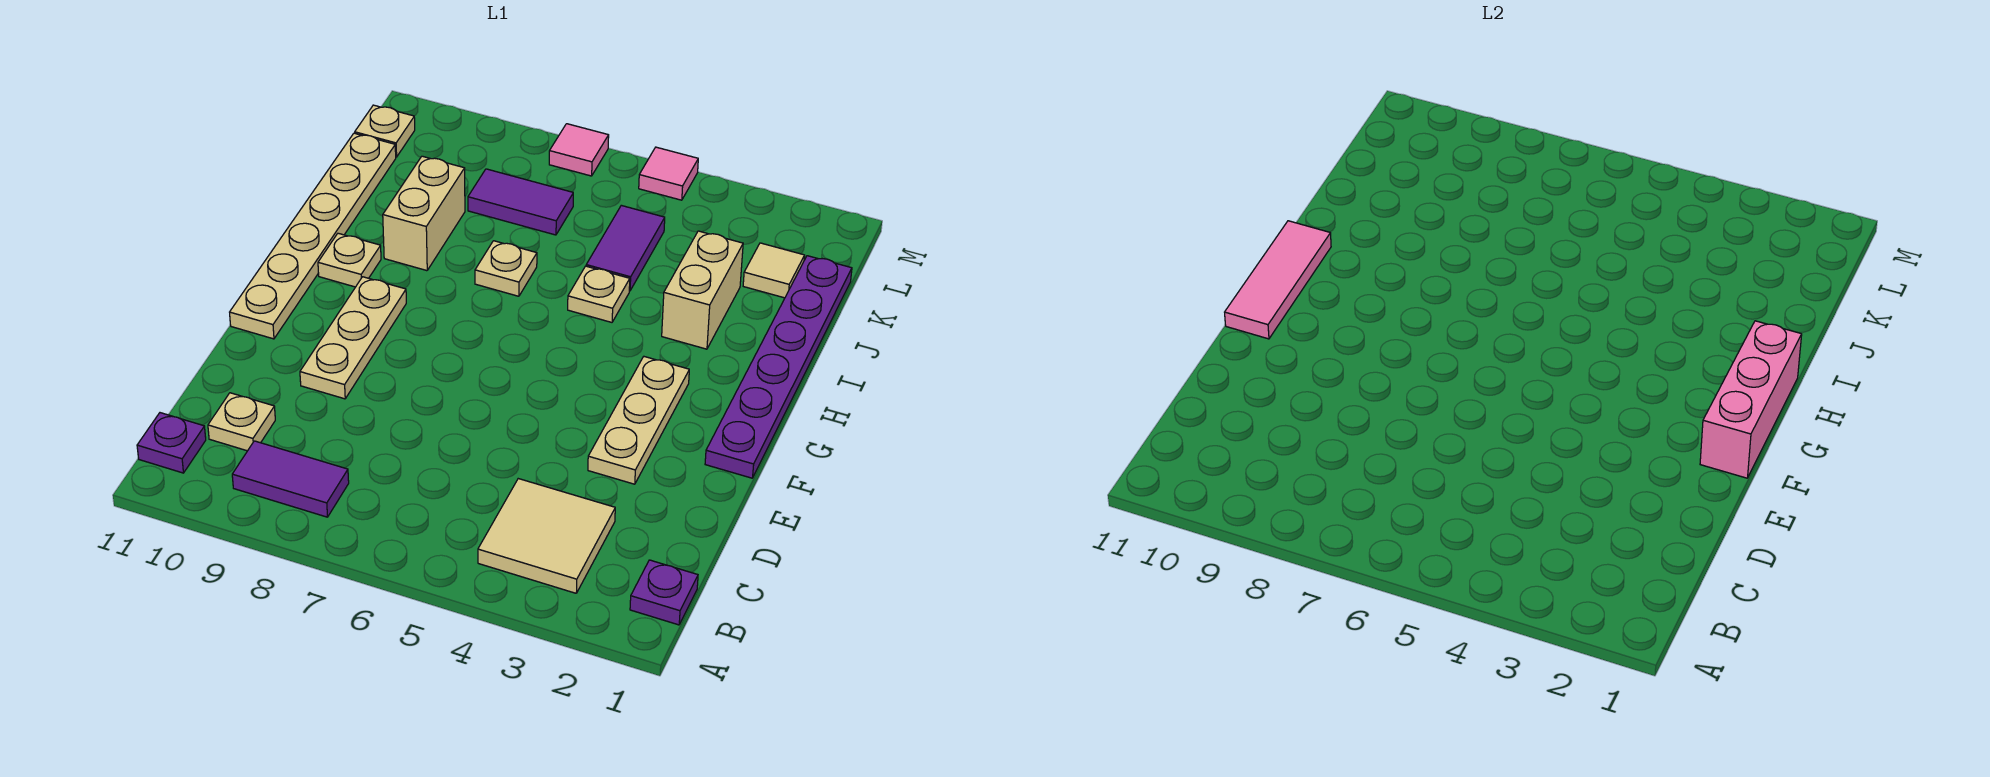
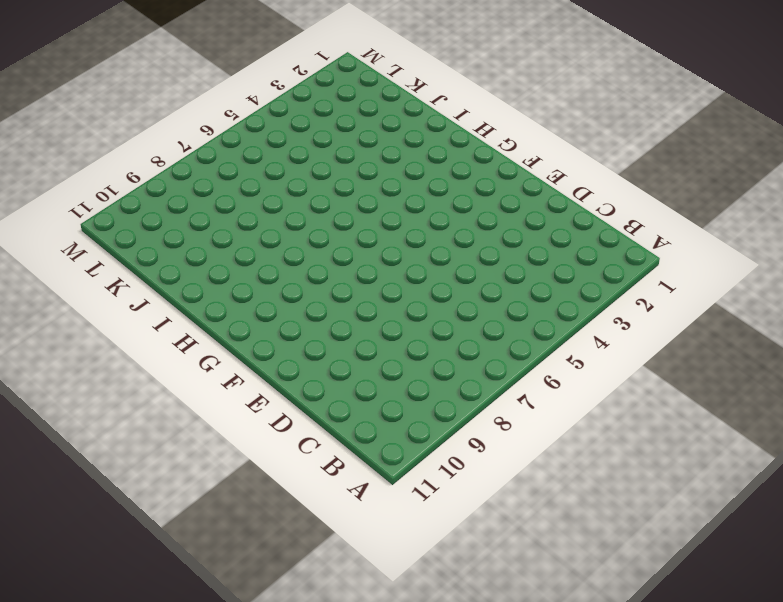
none -> purple 1x1 plate [630,560,698,625]
none -> tan 2x2 tile [478,479,615,593]
none -> purple 1x2 tile [232,441,349,517]

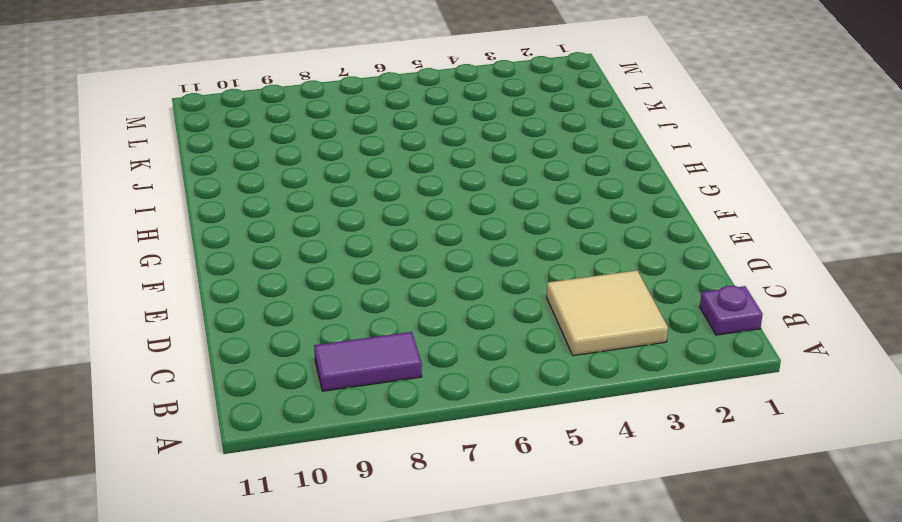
none -> purple 1x1 plate [137,413,206,473]
none -> tan 1x1 plate [208,393,275,451]
none -> tan 1x3 plate [588,357,689,484]

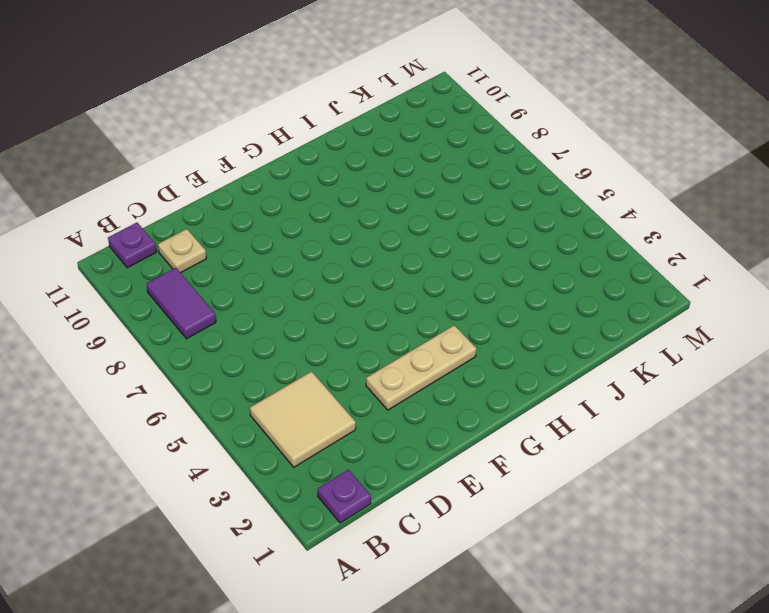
none -> tan 1x3 plate [300,277,406,399]
none -> purple 1x6 plate [705,256,852,478]
none -> tan 1x6 plate [230,133,396,339]

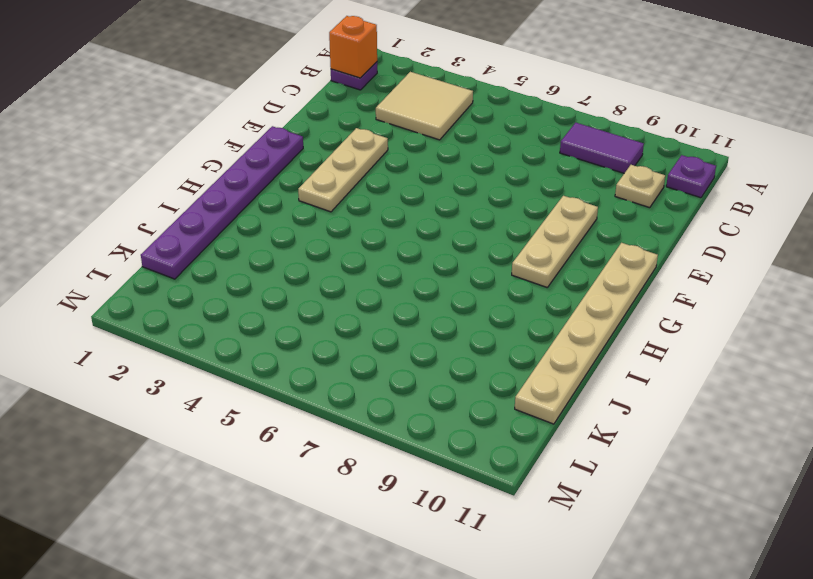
orange 1x1 brick [329,16,377,78] -> none
none -> tan 1x1 plate [318,233,381,287]
none -> tan 1x2 brick [662,231,743,349]
none -> tan 1x1 plate [568,266,630,322]

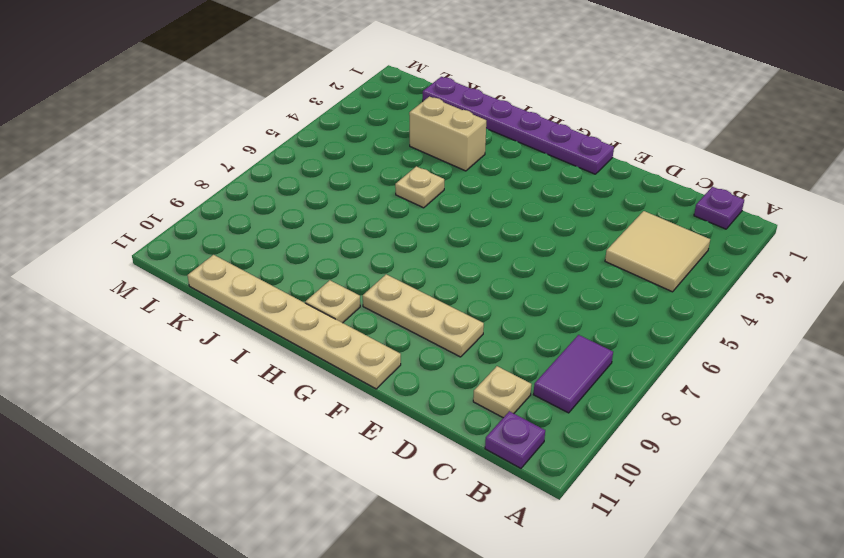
none -> tan 1x3 plate [588,357,689,484]
none -> tan 1x1 plate [475,241,537,296]
none -> tan 1x2 brick [383,156,465,271]

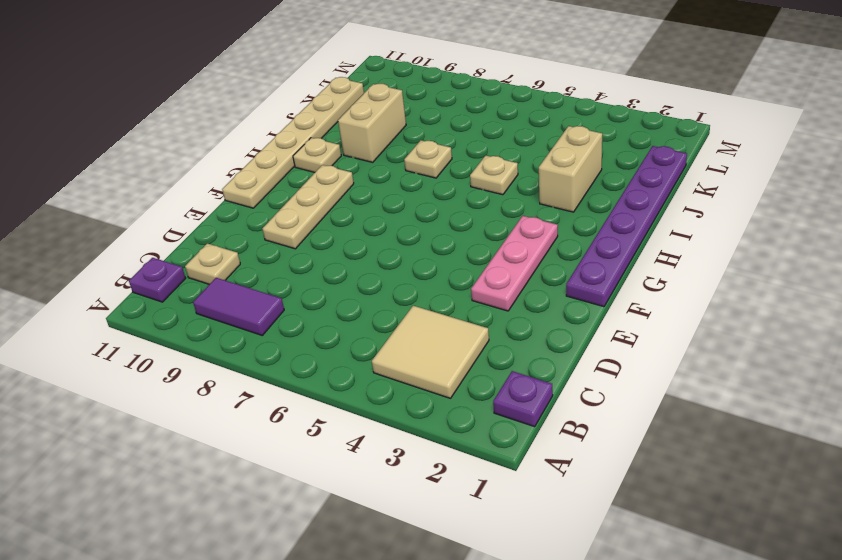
pink 1x3 plate [471,216,558,311] -> tan 1x3 plate [588,357,689,484]
none -> purple 1x2 tile [586,205,665,291]
none -> tan 1x1 tile [743,243,805,298]
none -> purple 1x2 tile [468,169,573,235]

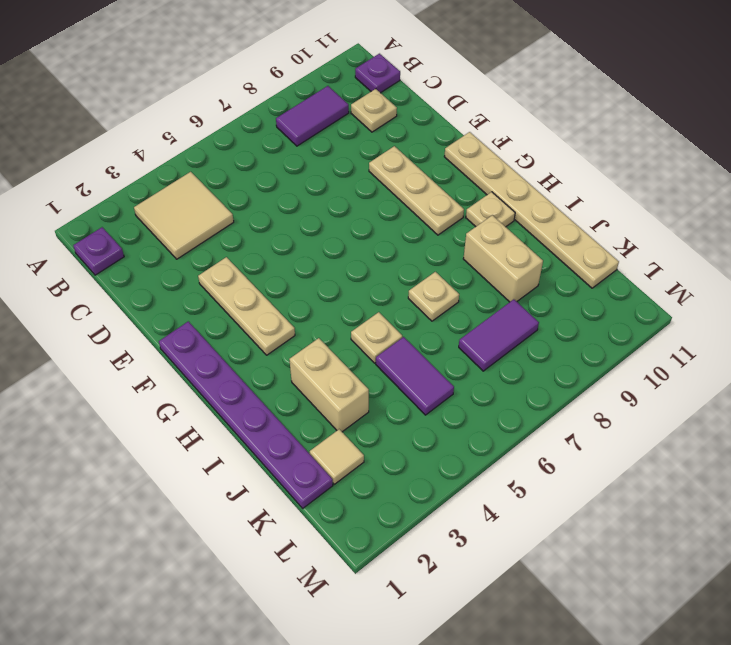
none -> tan 1x1 plate [355,105,415,157]
none -> pink 1x1 tile [639,147,698,200]
none -> pink 1x1 tile [549,124,609,176]

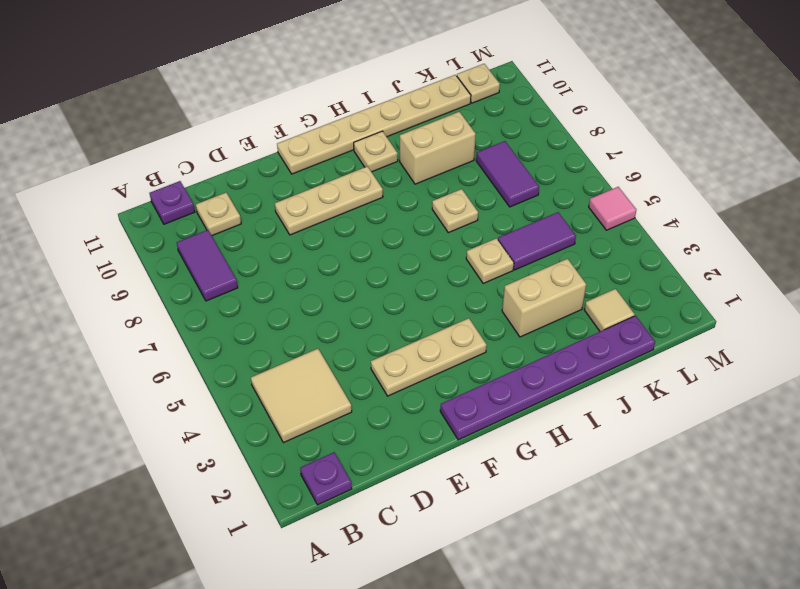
none -> pink 1x1 tile [549,124,609,176]
none -> pink 1x3 brick [1700,321,1802,478]
none -> pink 1x3 tile [1225,221,1331,339]

